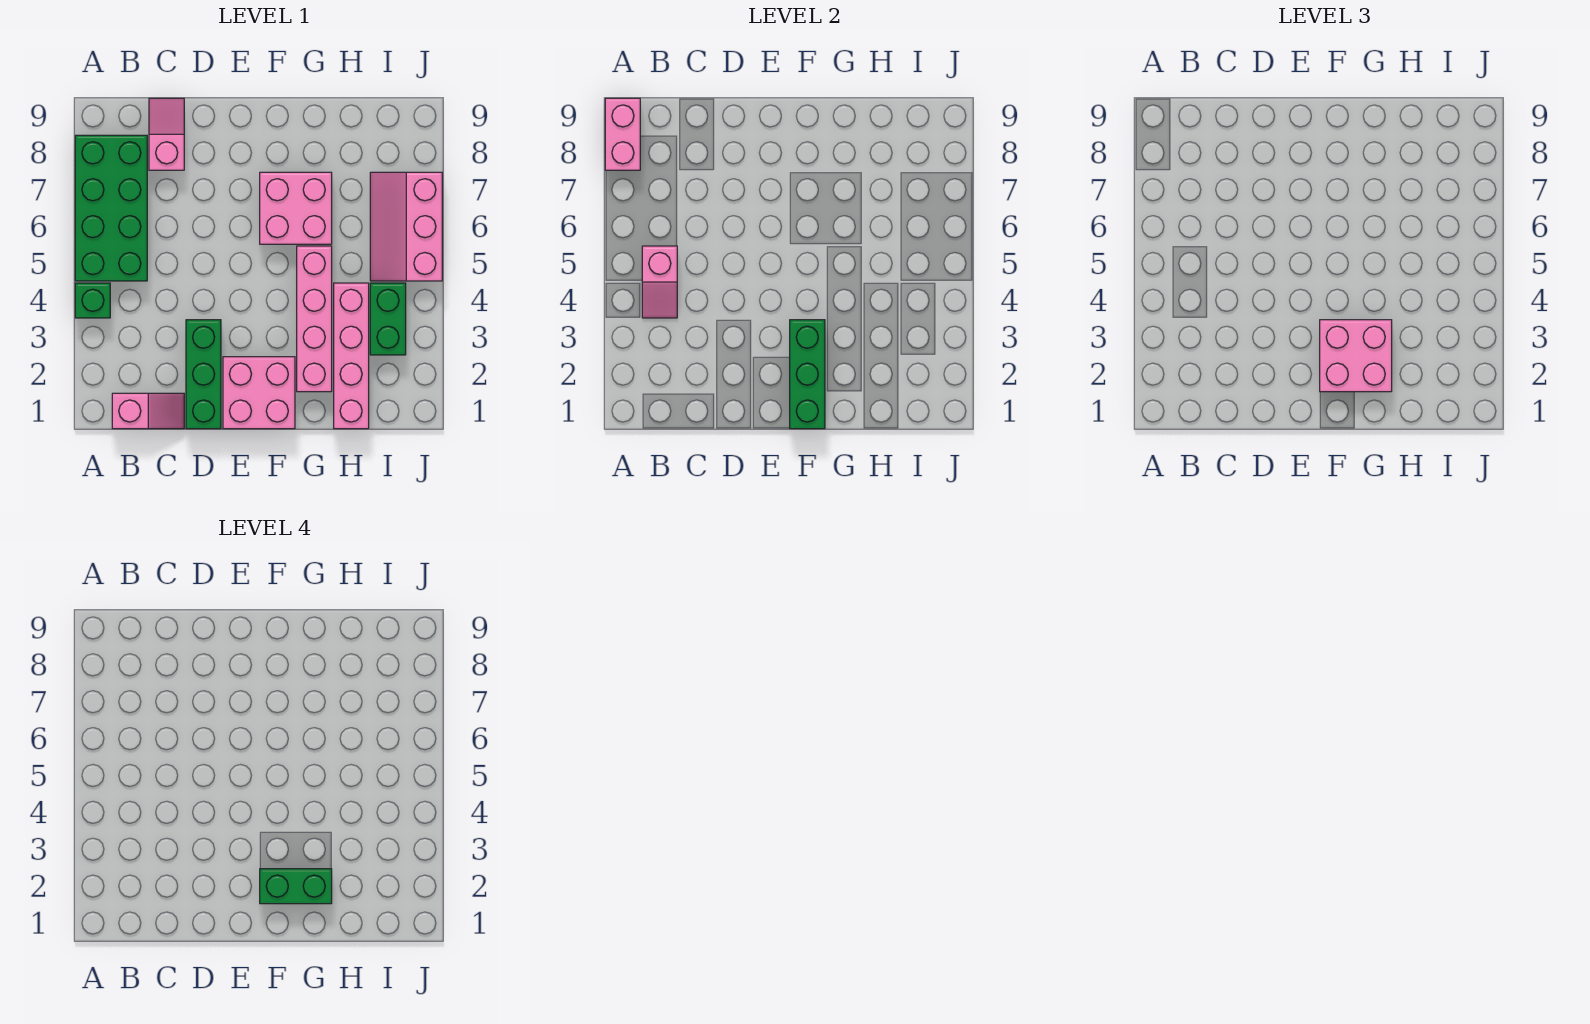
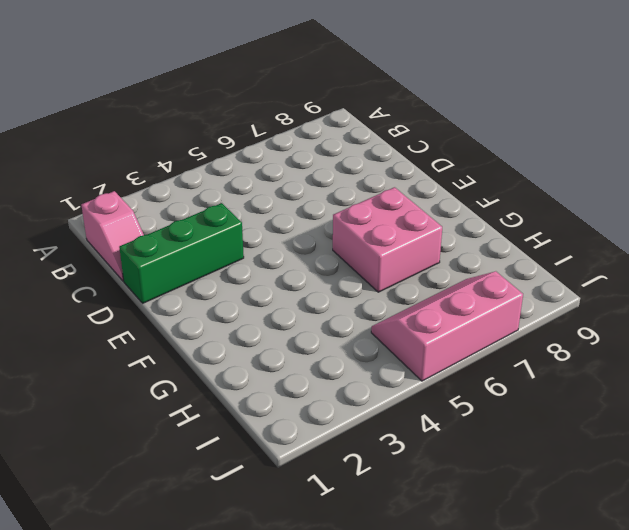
none -> green 1x1 brick [75,283,110,318]
none -> green 2x4 brick [75,135,147,281]
none -> pink 1x2 slope [149,98,184,170]

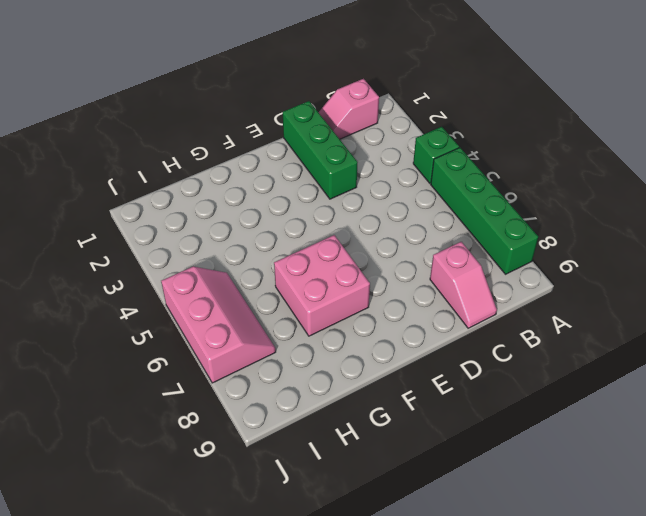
green 1x4 brick [431,148,538,274] -> green 2x4 brick [75,135,147,281]
none -> pink 2x2 brick [223,357,295,429]
none -> pink 1x4 brick [297,246,332,392]
none -> pink 1x4 brick [334,283,369,429]

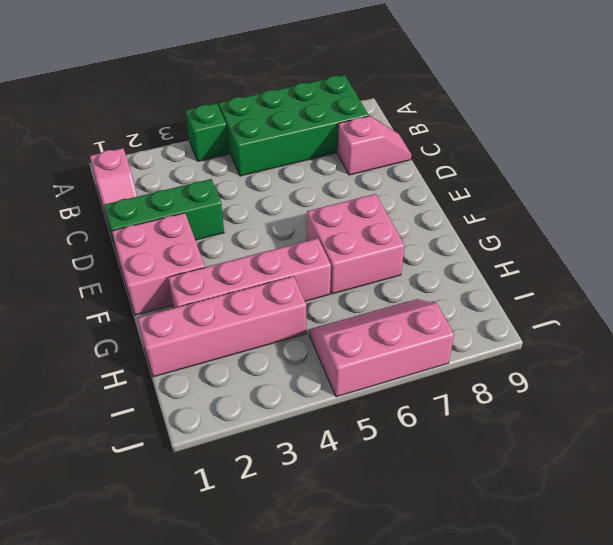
none -> green 1x2 brick [370,283,406,355]
none -> pink 1x2 brick [605,98,640,170]
none -> pink 1x2 slope [642,246,677,318]

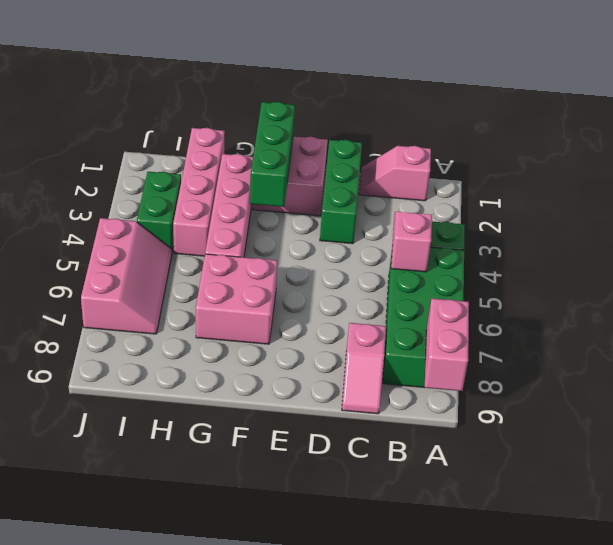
none -> pink 2x2 brick [1320,320,1392,392]
none -> green 1x2 brick [260,869,332,904]

